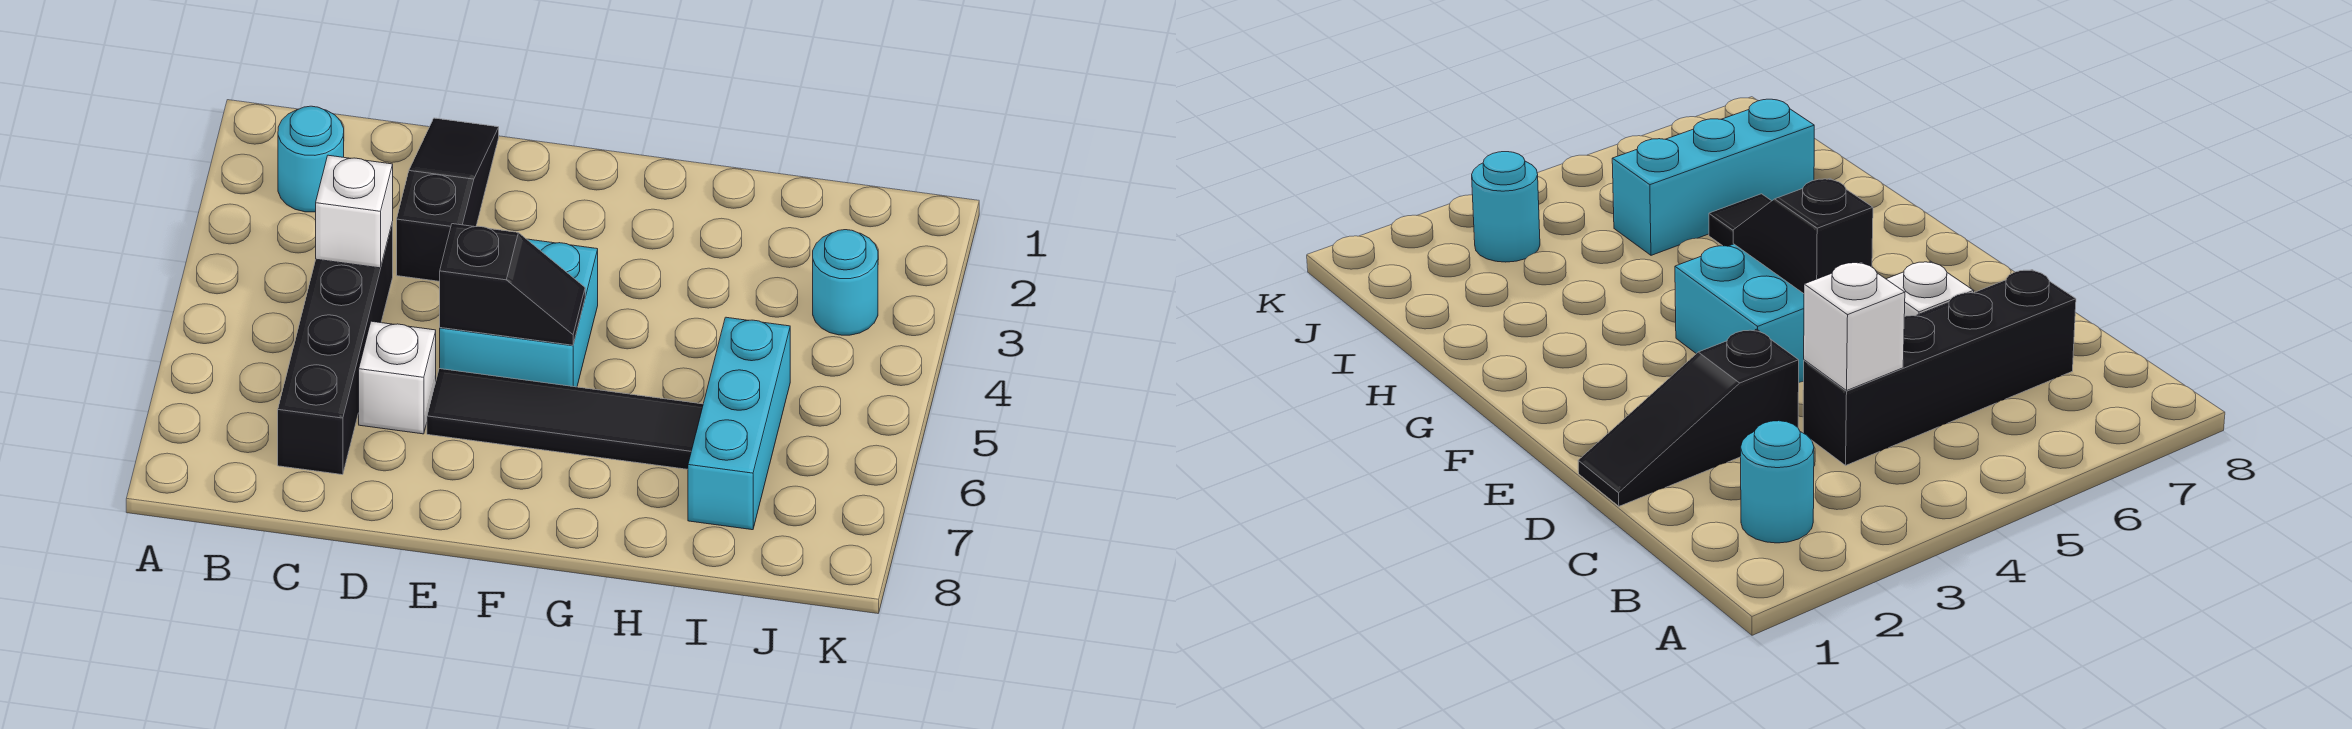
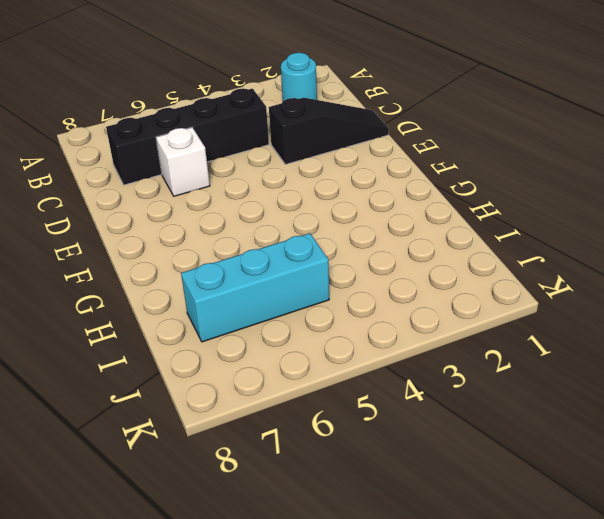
none -> cyan 2x2 brick [440,239,598,387]
none -> black 1x4 tile [427,369,703,469]

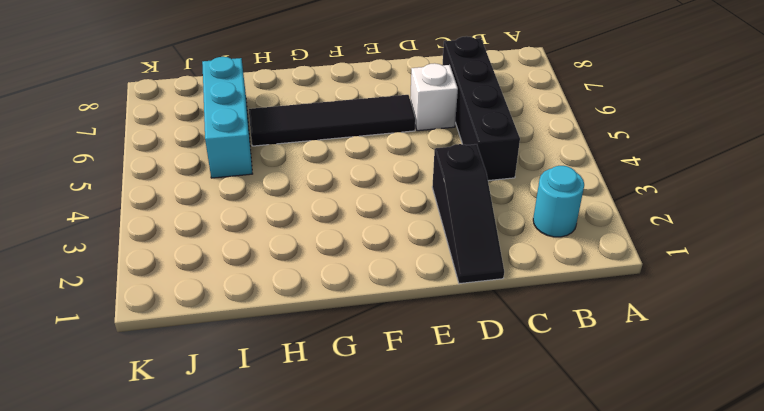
none -> cyan 2x2 brick [440,239,598,387]
none -> cyan 1x1 round brick [813,230,878,335]

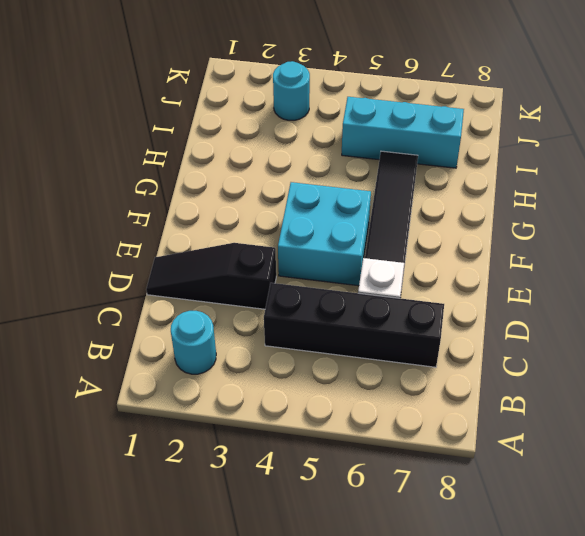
none -> white 1x1 brick [316,155,393,268]
none -> black 1x2 slope [440,224,585,345]

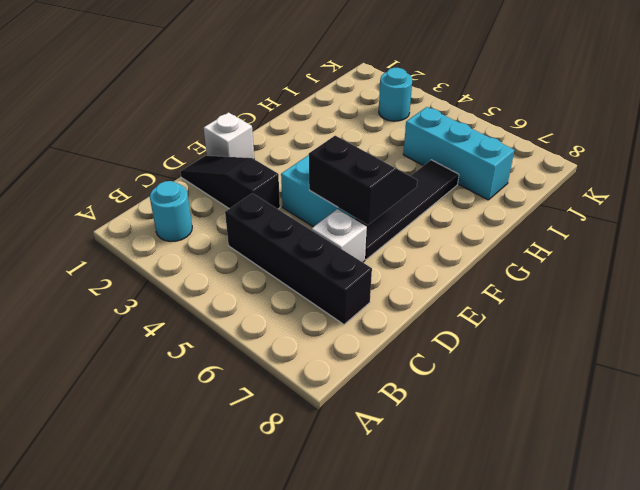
white 1x1 brick [204,113,254,159] -> white 1x1 brick moved to [316,155,393,268]
black 2x2 slope [309,136,418,225] -> black 1x2 slope [440,224,585,345]

